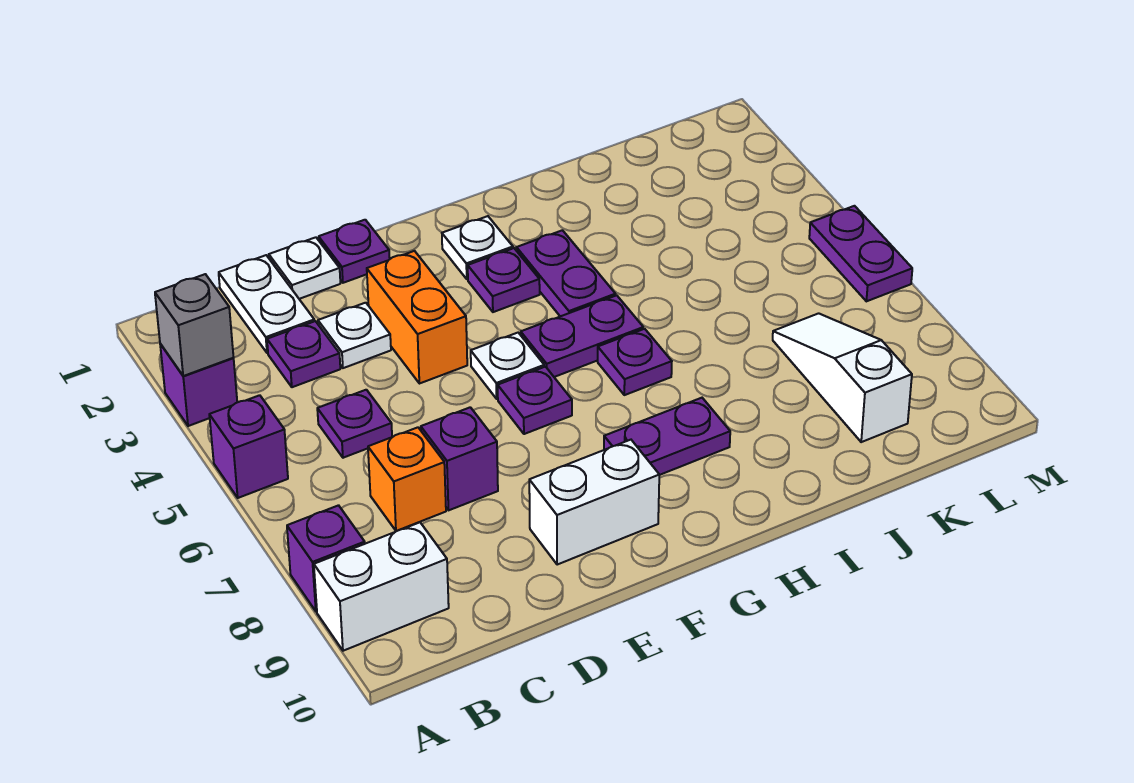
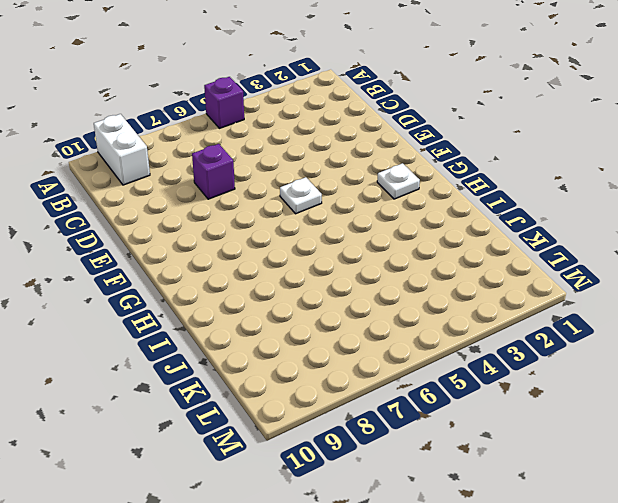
none -> purple 1x1 brick [160,344,237,426]
none -> purple 1x1 brick [287,505,365,611]
none -> white 1x2 plate [219,255,314,353]

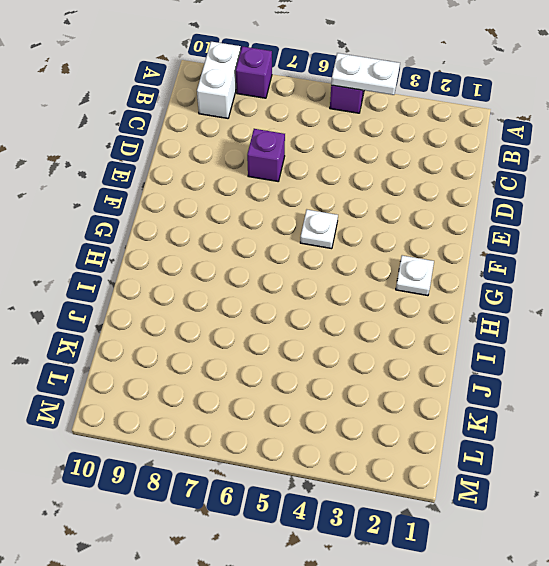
white 1x2 plate [331,53,400,95] -> white 1x2 plate moved to [219,255,314,353]
none -> purple 1x1 brick [160,344,237,426]
none -> purple 1x1 plate [267,321,340,387]
none -> purple 1x1 plate [317,390,392,458]

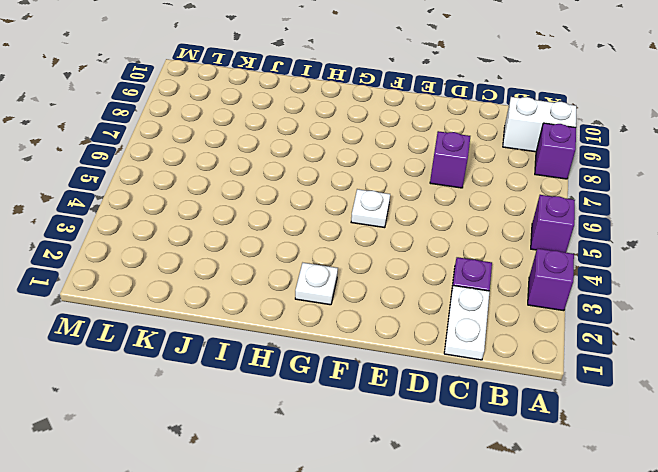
none -> purple 1x1 plate [317,390,392,458]
none -> orange 1x1 brick [368,427,446,531]
none -> white 1x1 plate [269,237,340,299]

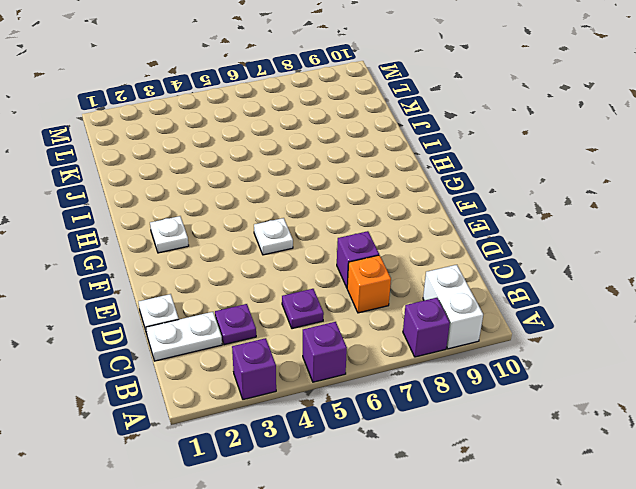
none -> white 1x1 plate [318,303,391,368]
none -> purple 1x1 plate [319,220,390,283]
none -> orange 1x2 brick [367,251,467,384]

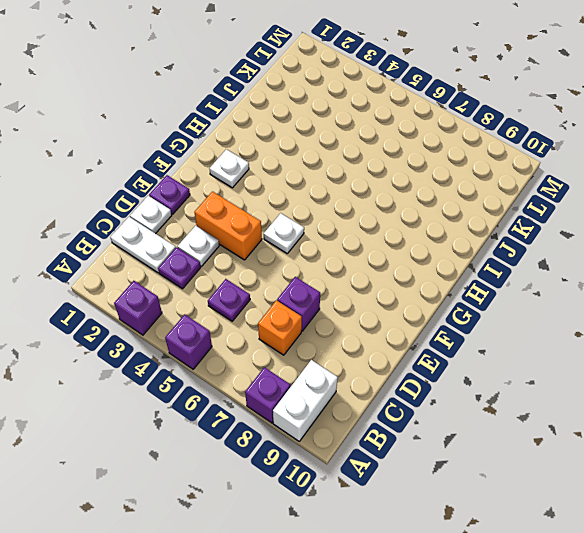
none -> white 1x2 brick [529,440,659,565]
none -> purple 1x1 plate [498,367,572,434]
none -> purple 1x1 plate [468,248,540,312]

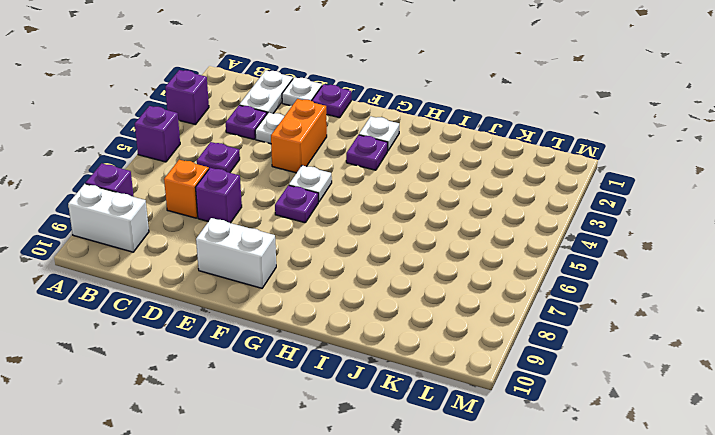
none -> purple 1x2 plate [521,295,643,377]
none -> purple 1x2 plate [604,398,730,475]
none -> purple 1x2 plate [517,230,616,316]

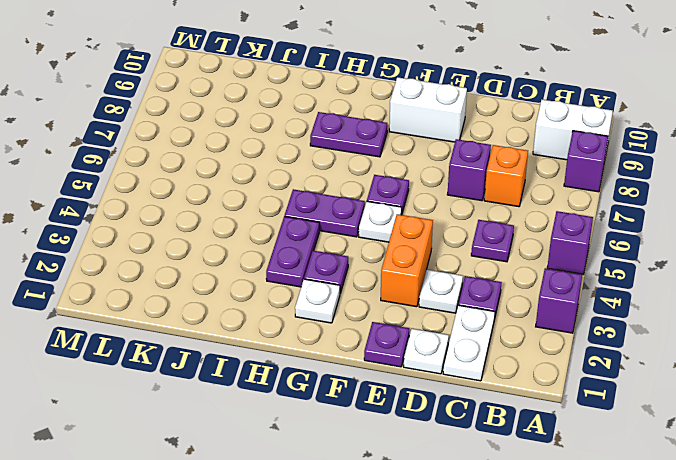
none -> purple 1x1 plate [598,329,672,395]
none -> white 1x3 slope [773,313,912,442]
none -> purple 1x2 plate [809,206,912,301]

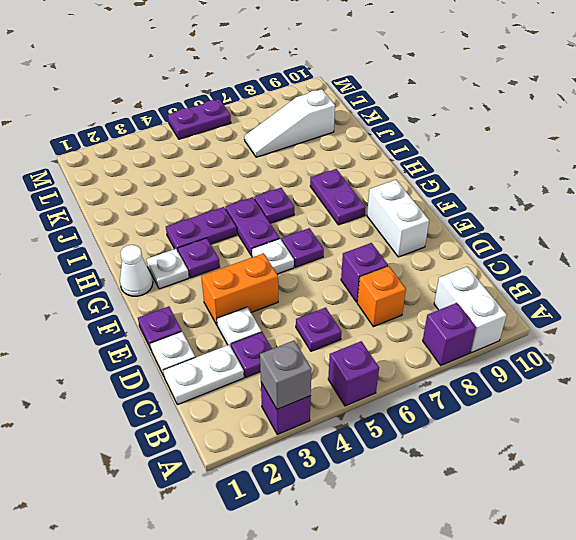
white 1x1 cone [120,245,153,296] -> none

